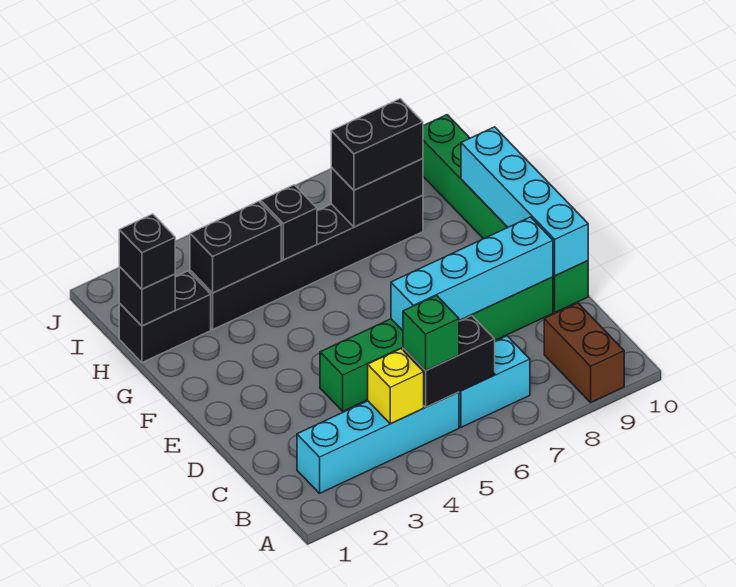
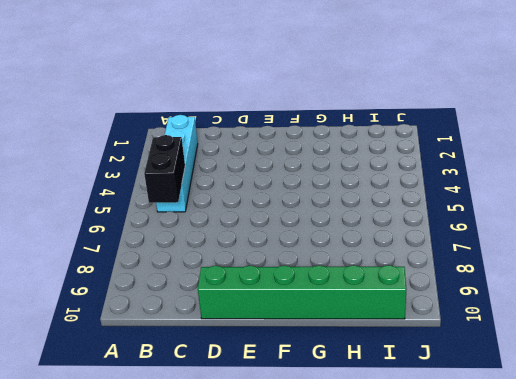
none -> brown 1x2 brick [544,303,624,402]
none -> cyan 1x2 brick [459,336,530,427]
none -> green 1x6 brick [320,277,553,411]

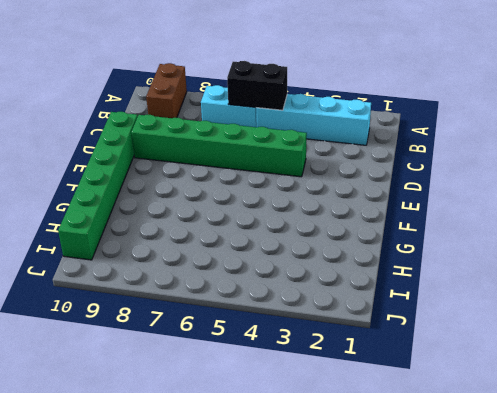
none -> black 1x2 brick [119,271,211,362]
none -> black 1x6 brick [190,195,423,329]
none -> yellow 1x1 brick [368,349,424,424]

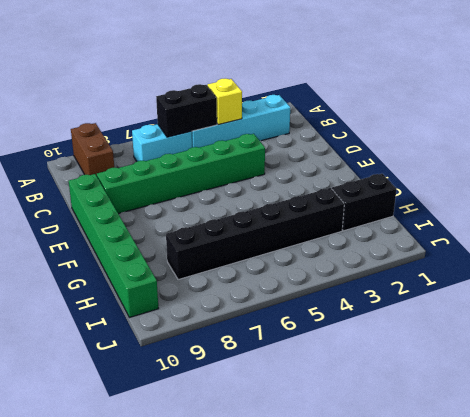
none -> cyan 1x4 brick [391,217,553,331]
none -> cyan 1x4 brick [461,127,588,276]
none -> black 1x1 brick [119,267,175,326]

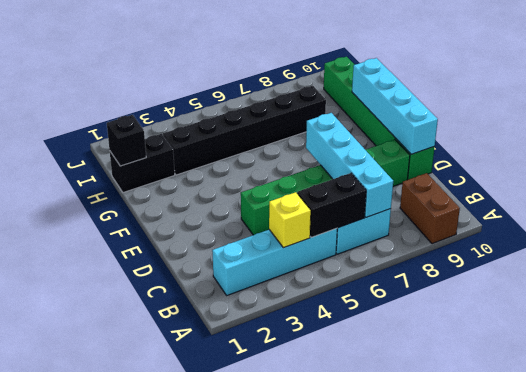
cyan 1x4 brick [306,113,393,217] -> cyan 1x4 brick turned to [391,217,553,331]
none -> black 1x2 brick [190,201,281,293]
none -> black 1x1 brick [261,185,317,260]
none -> black 1x2 brick [331,159,423,227]

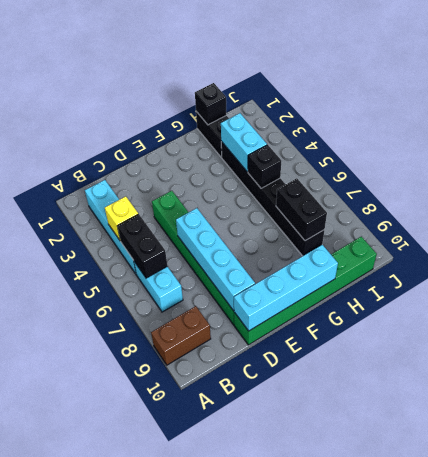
cyan 1x2 brick [221,113,267,172] -> black 1x2 brick [190,201,281,293]
none -> green 1x1 brick [403,295,459,371]
none -> black 1x1 brick [119,214,175,289]
none -> black 1x2 brick [331,99,423,190]

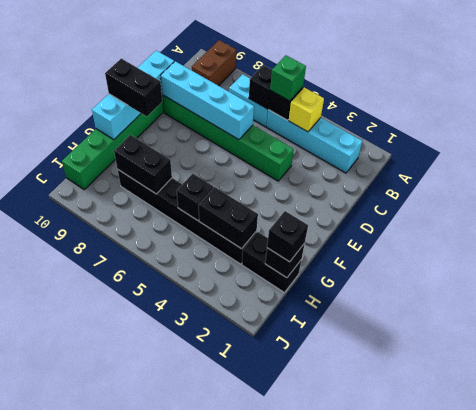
black 1x2 brick [105,58,162,117] -> black 1x2 brick moved to [331,99,423,190]

